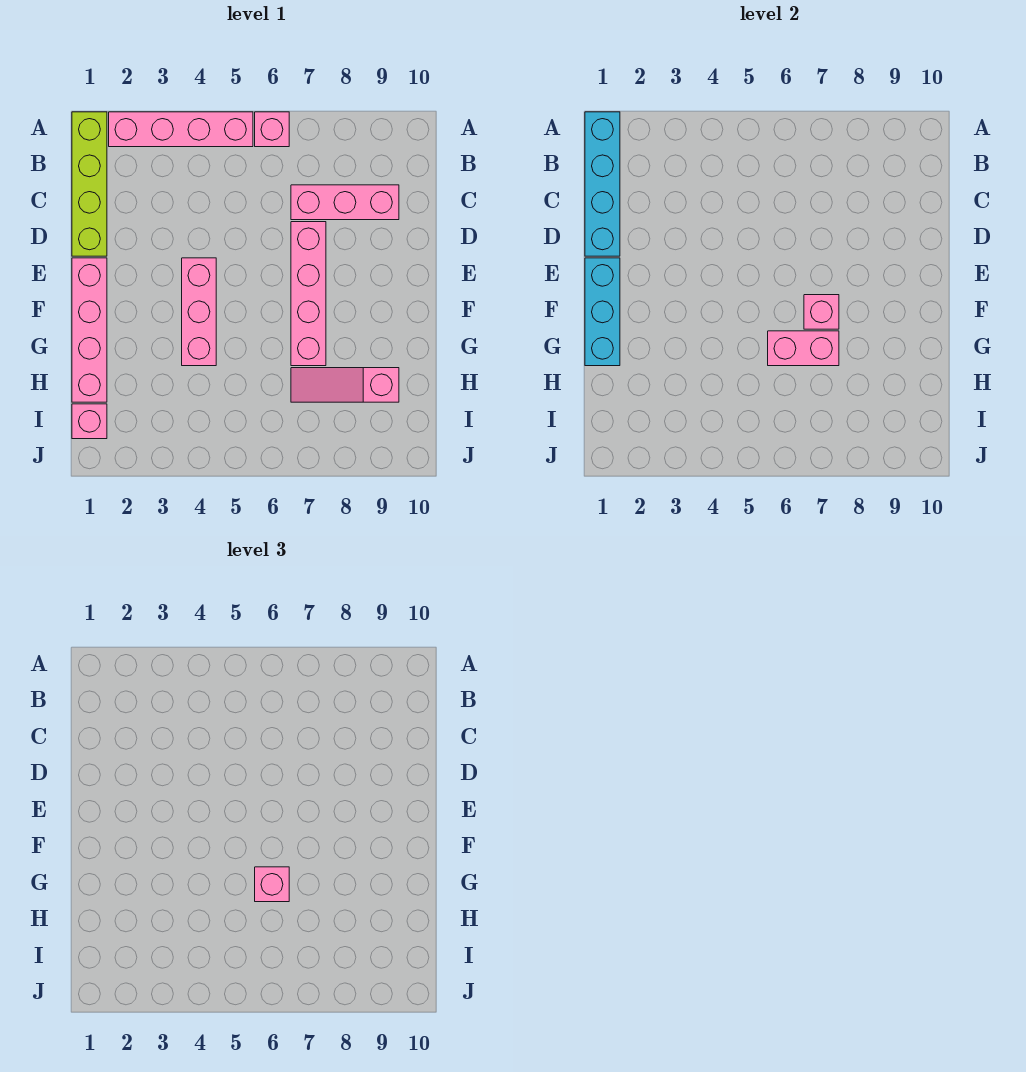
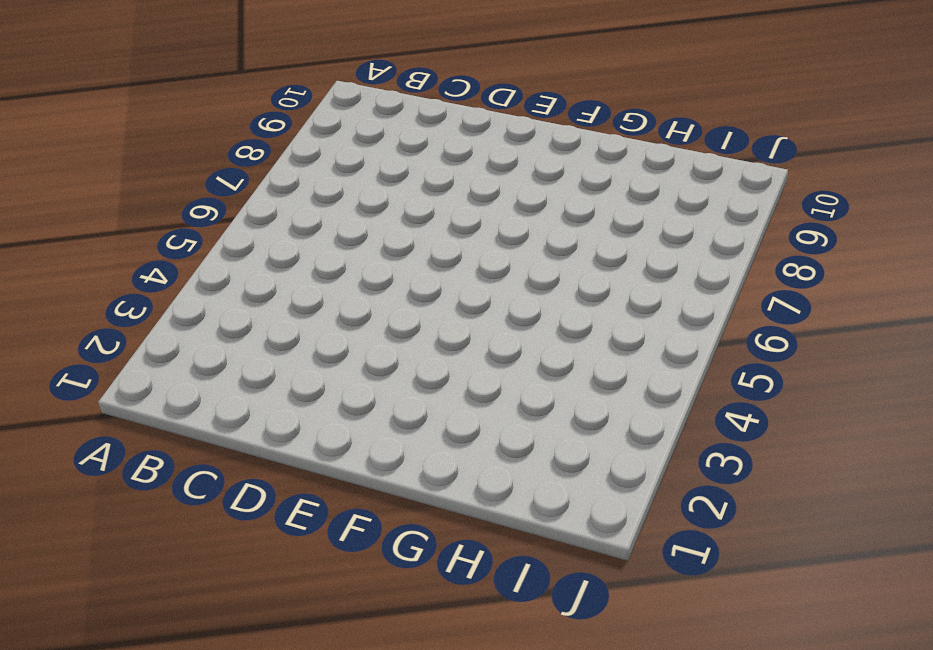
none -> lime 1x4 brick [72,112,107,256]
none -> pink 1x4 brick [109,112,253,147]
none -> pink 1x1 brick [255,112,289,147]

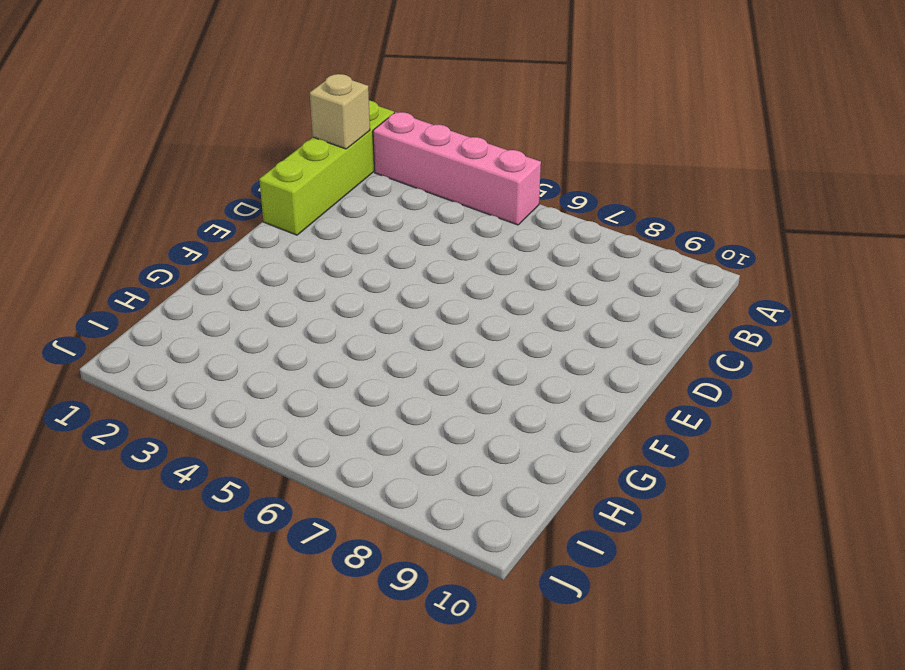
tan 1x1 brick [310,74,370,149] -> cyan 1x4 brick [585,112,620,256]
none -> pink 1x1 brick [255,112,289,147]
none -> pink 1x3 brick [291,185,399,220]
none -> pink 1x4 brick [291,222,326,366]

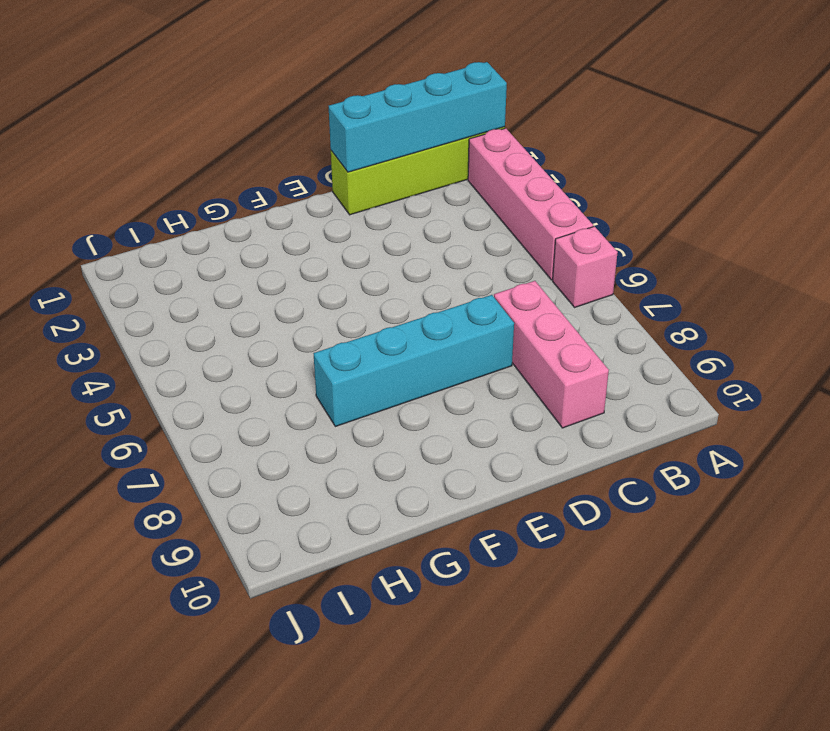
cyan 1x4 brick [314,295,514,427] -> pink 1x4 brick [291,222,326,366]
none -> pink 1x4 brick [72,258,107,402]
none -> pink 1x3 brick [182,258,216,366]
none -> pink 1x3 slope [291,368,399,402]

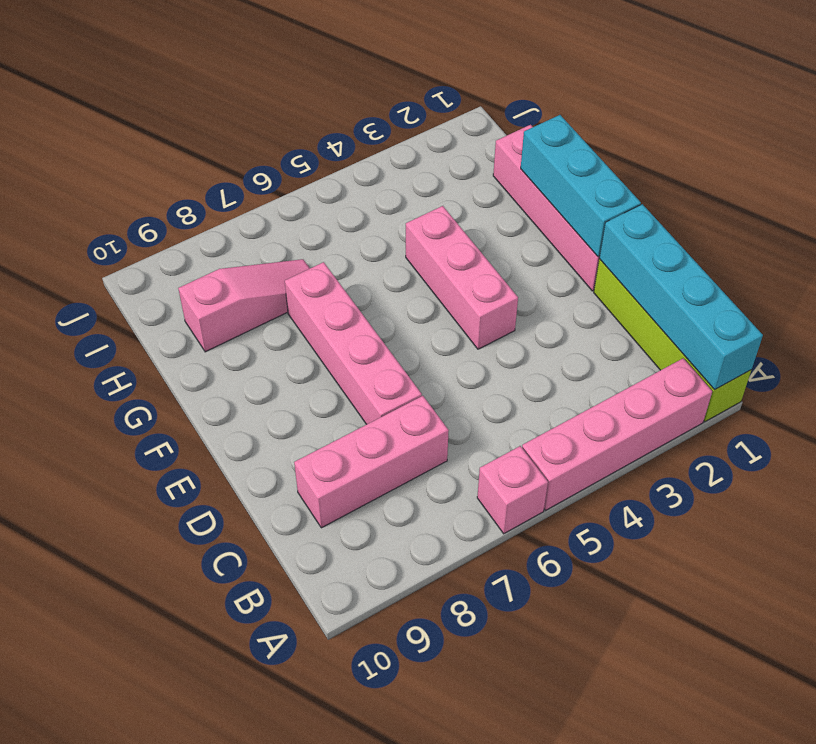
none -> pink 1x1 brick [72,404,107,439]
none -> pink 1x1 brick [804,295,839,329]
none -> pink 1x2 brick [768,331,839,366]

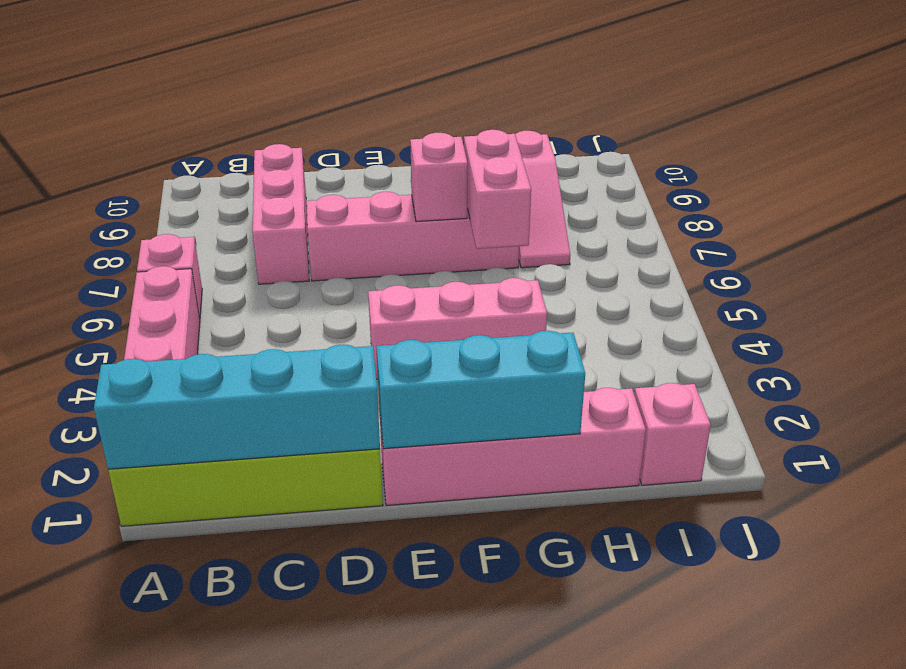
none -> pink 1x1 brick [255,867,289,902]

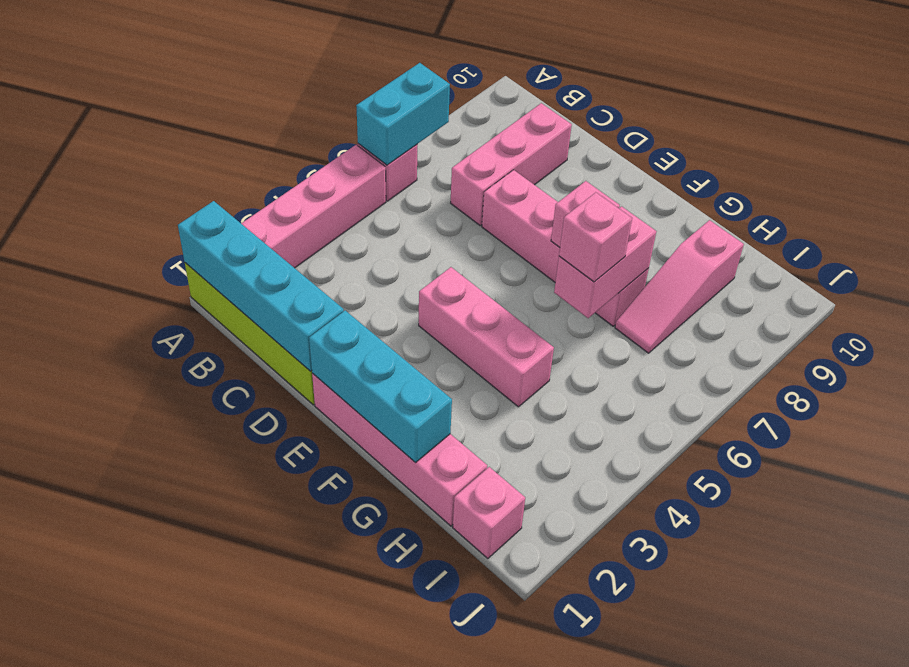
cyan 1x2 brick [356,63,450,165] -> none

